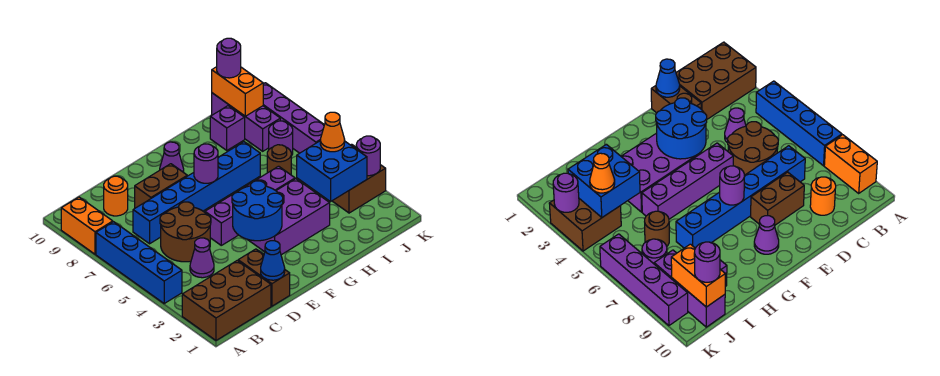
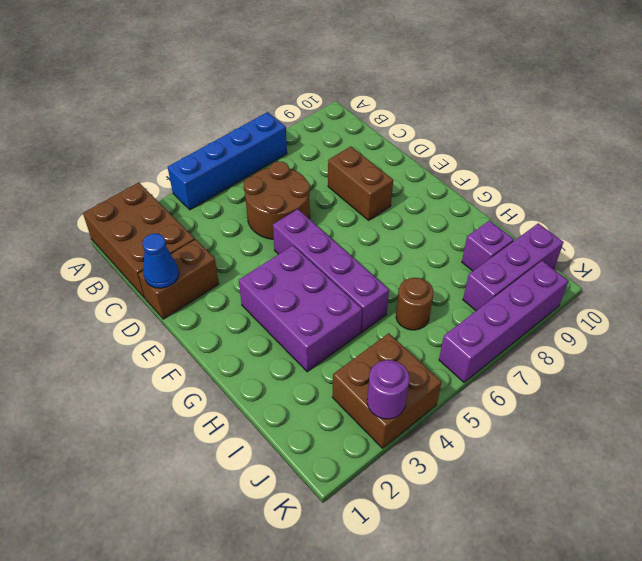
none -> orange 1x2 brick [61,197,113,254]
none -> purple 1x1 cone [190,238,214,278]
none -> blue 1x6 brick [133,142,260,244]

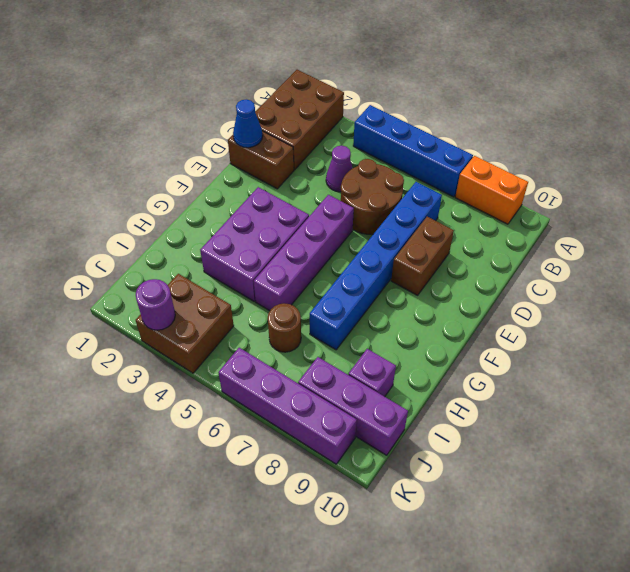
none -> orange 1x1 round brick [104,176,128,216]
none -> purple 1x1 cone [160,142,184,172]
none -> purple 1x1 round brick [269,121,293,156]

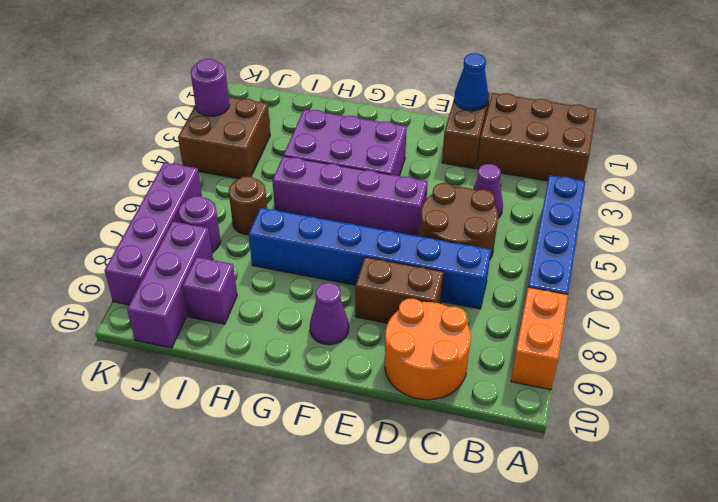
orange 2x2 round brick [385,299,471,400] -> orange 1x1 round brick [104,176,128,216]
none -> blue 2x2 round brick [232,181,283,241]
none -> purple 1x1 round brick [194,144,218,183]
none -> blue 2x2 brick [297,141,367,202]

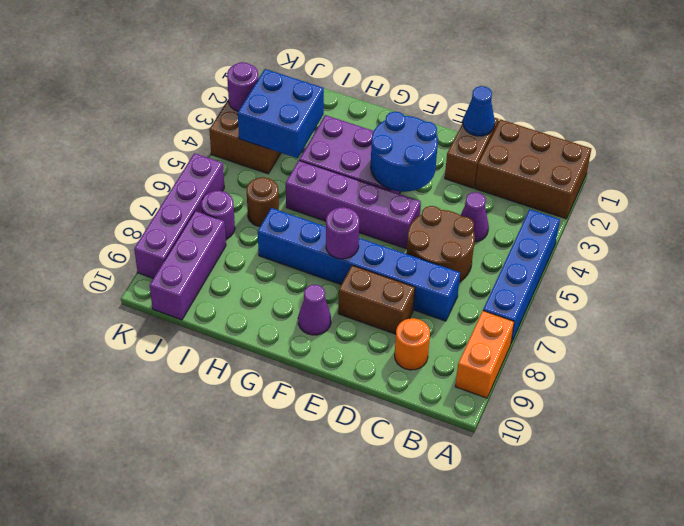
none -> purple 1x1 brick [210,106,245,150]
none -> orange 1x2 brick [212,67,263,116]
none -> orange 1x1 cone [320,112,345,152]

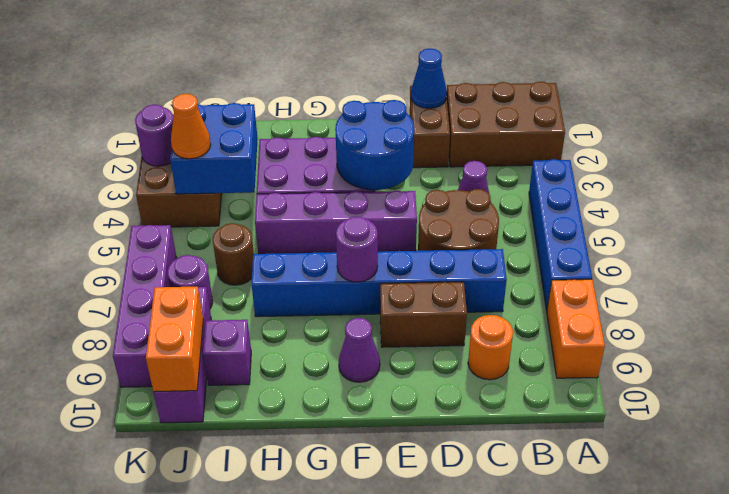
none -> purple 1x1 round brick [217,38,241,78]

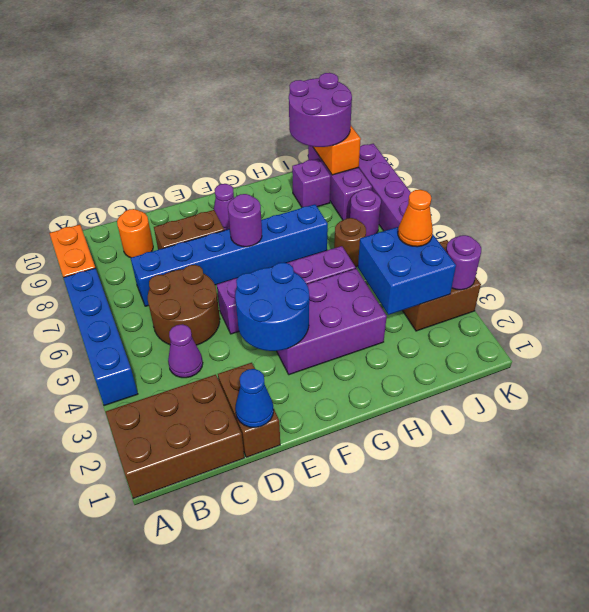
purple 2x2 round brick [289,73,352,147] -> purple 1x1 round brick [217,38,241,78]

